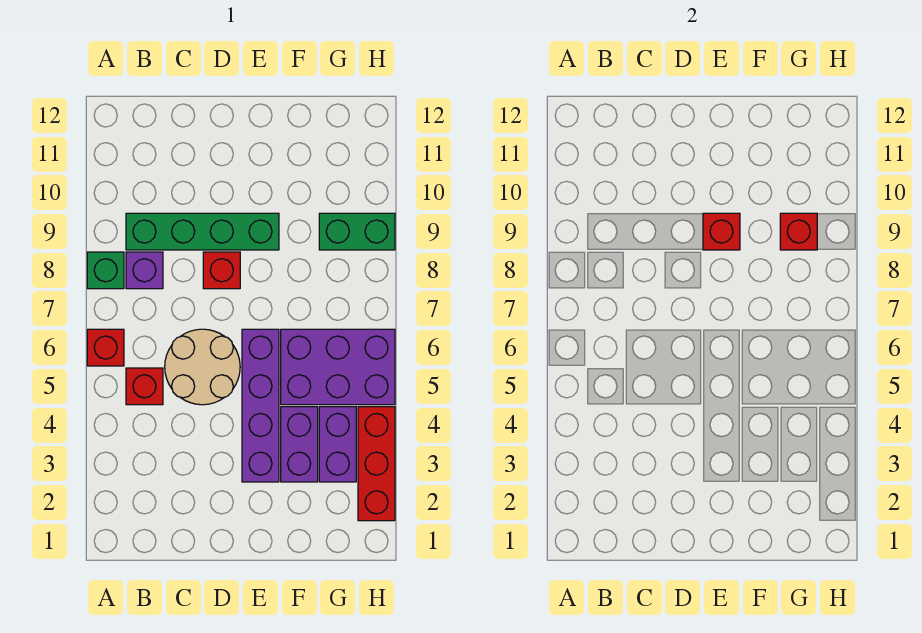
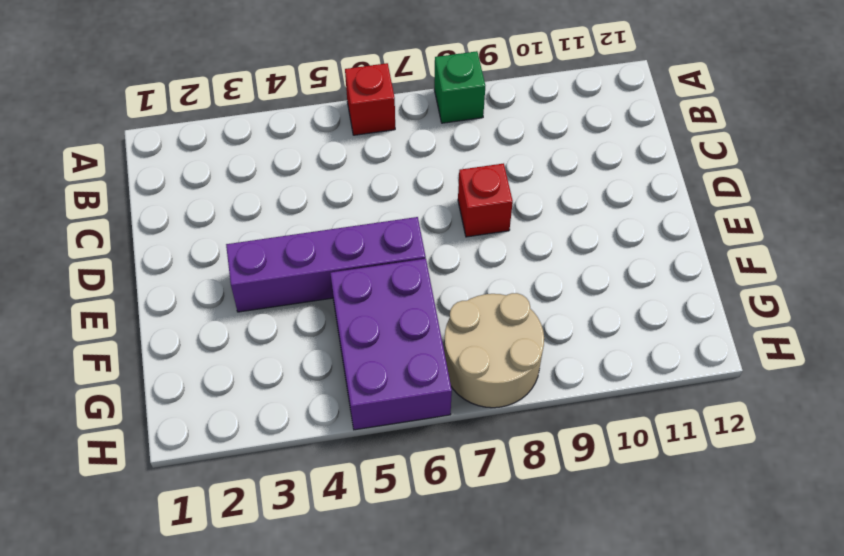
tan 2x2 round brick [444,293,544,408] -> tan 2x2 round brick moved to [165,329,240,405]
none -> red 1x1 brick [126,368,163,405]
none -> purple 1x1 brick [126,252,163,289]
none -> green 1x4 brick [126,213,279,250]

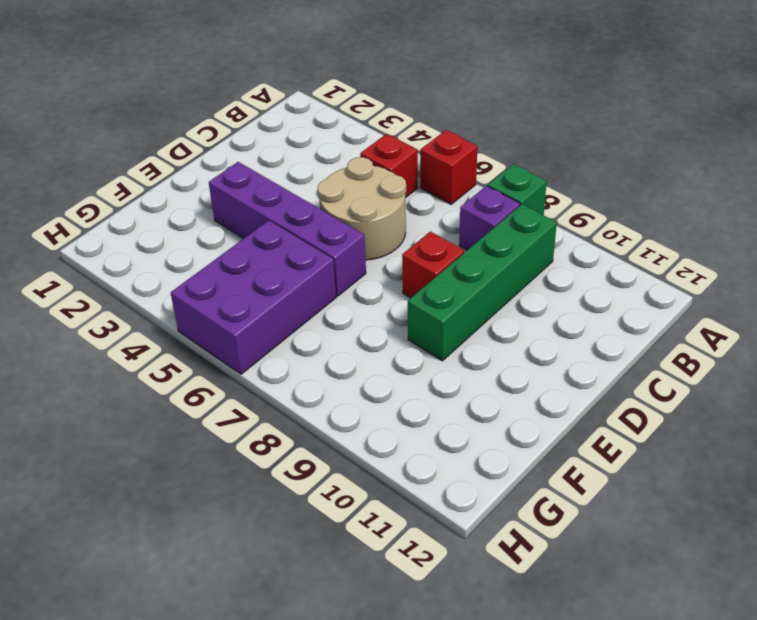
none -> purple 1x2 brick [281,407,318,482]
none -> purple 1x2 brick [319,407,356,482]
none -> green 1x2 brick [319,213,395,250]

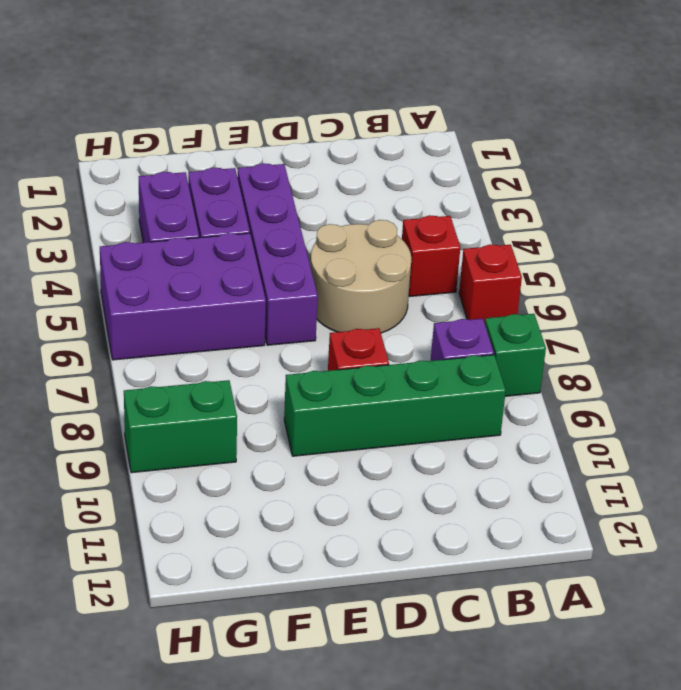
none -> red 1x3 brick [358,407,395,521]
none -> red 1x1 brick [703,213,740,250]
none -> red 1x1 brick [780,213,817,250]

